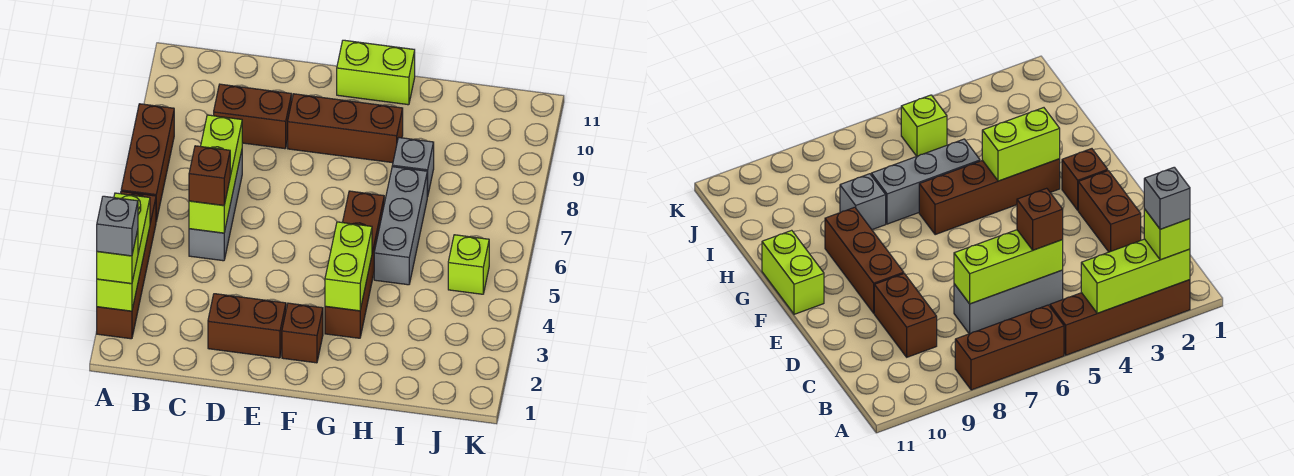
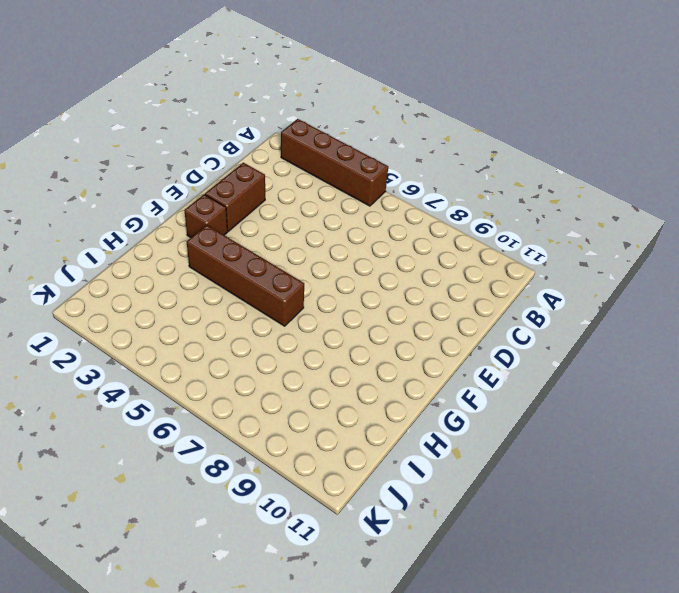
none -> brown 1x3 brick [121,104,174,221]
none -> grey 1x3 brick [189,151,242,261]
none -> brown 1x2 brick [214,84,292,149]

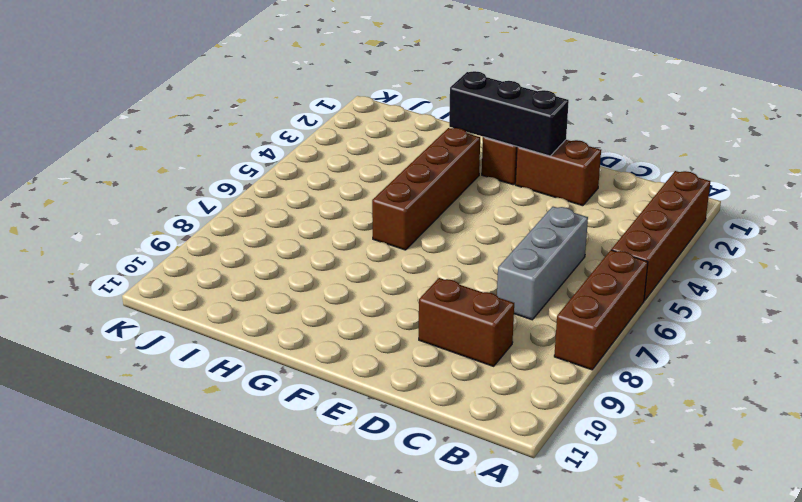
black 1x3 brick [449,71,569,156] -> none
none -> brown 1x3 brick [288,94,403,163]
none -> lime 1x2 brick [337,40,415,105]
none -> grey 1x3 brick [374,167,427,285]

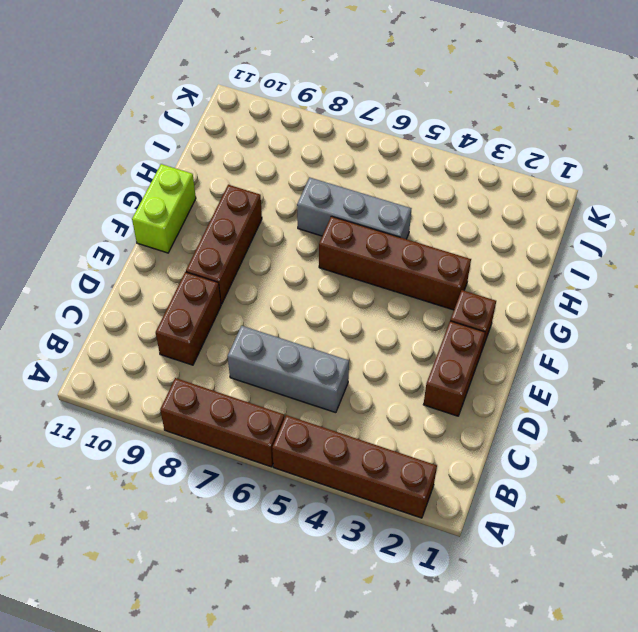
none -> grey 1x1 brick [392,138,434,197]
none -> lime 1x1 brick [448,235,489,294]
none -> lime 1x3 brick [97,193,150,311]

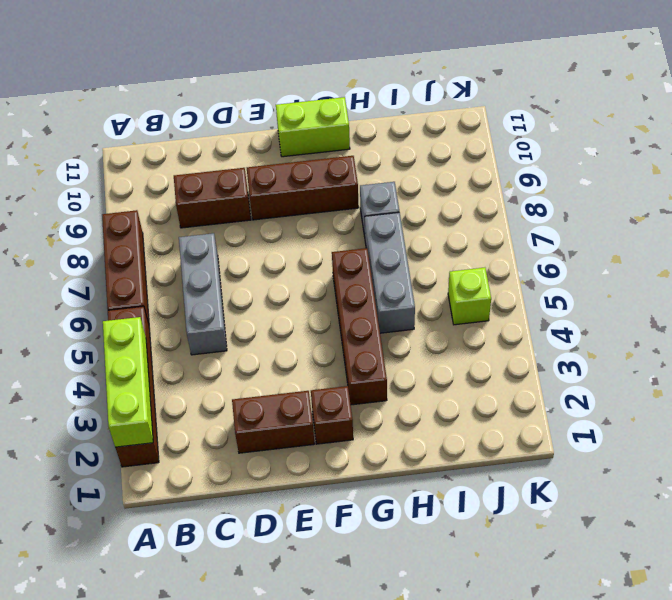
none -> lime 1x3 brick [189,115,242,233]
none -> lime 1x2 brick [325,222,372,311]
none -> lime 1x1 brick [97,230,138,284]

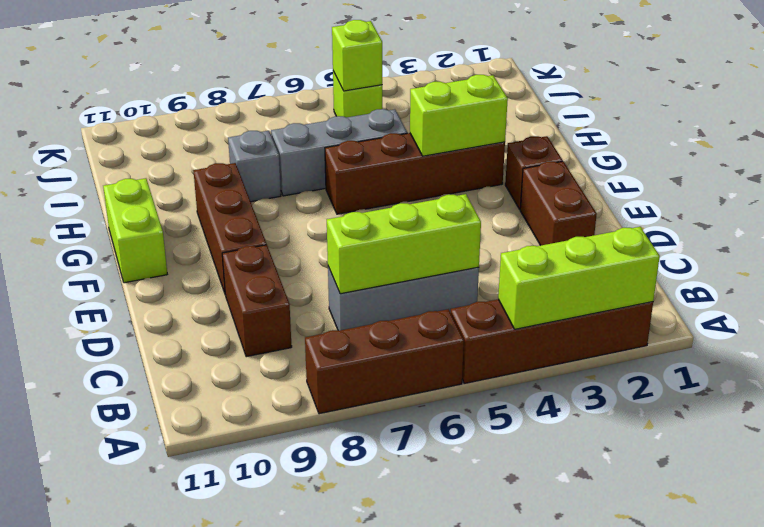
lime 1x1 brick [332,20,382,91] -> lime 1x1 brick moved to [97,230,138,284]
none -> brown 1x1 brick [189,146,230,205]
none -> grey 1x1 brick [97,196,138,256]

